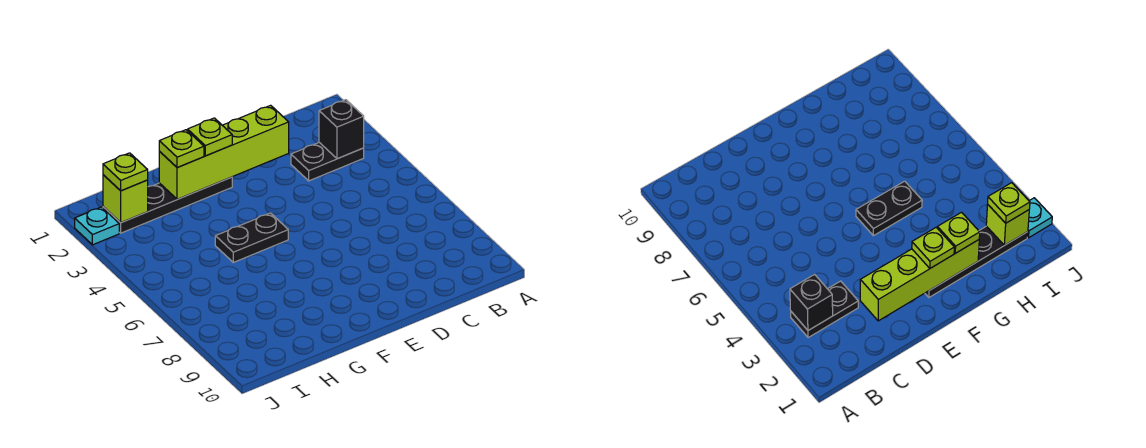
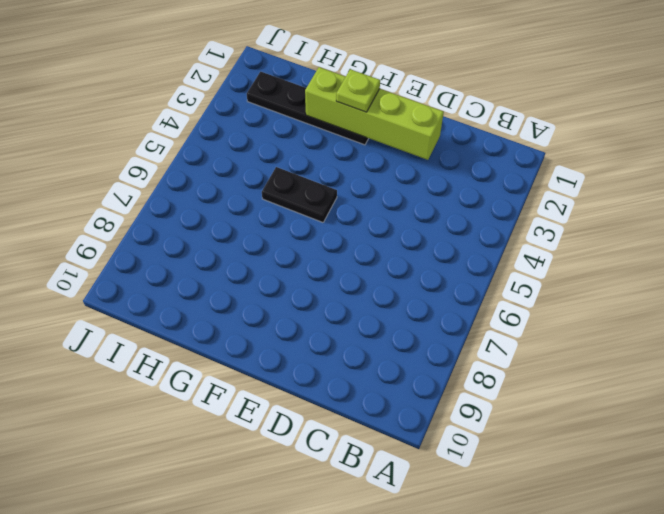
none -> black 1x2 plate [291,143,364,181]
none -> cyan 1x1 plate [75,207,119,245]

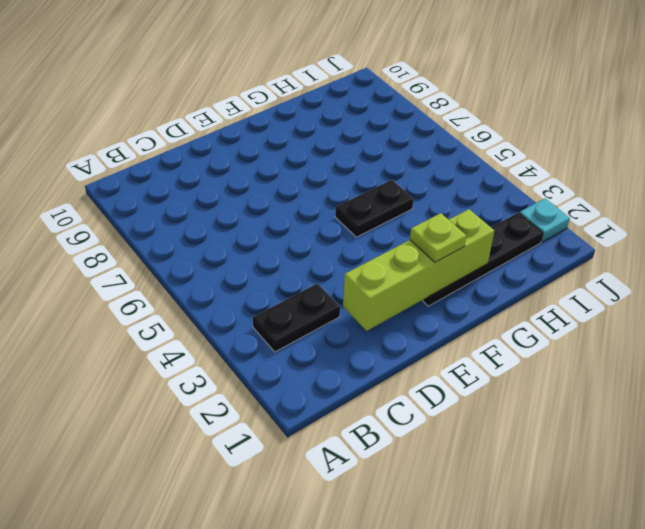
none -> black 1x1 brick [319,100,364,159]
none -> lime 1x1 brick [103,175,148,223]

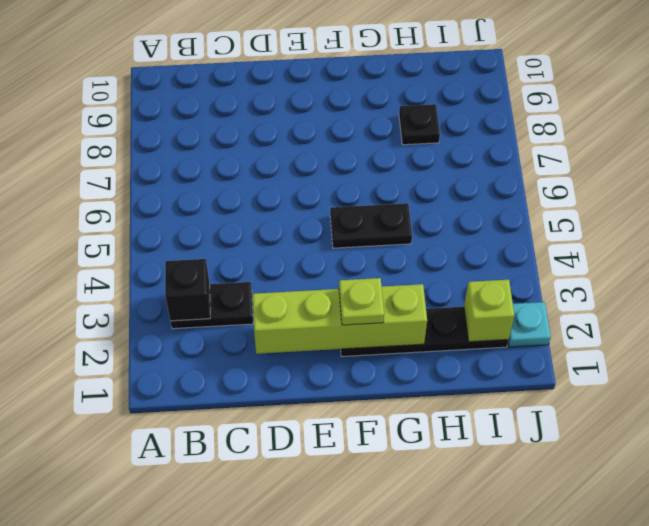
black 1x1 plate [399,104,440,145] -> none
none -> lime 1x1 plate [159,130,204,168]
none -> lime 1x1 plate [103,153,148,191]

